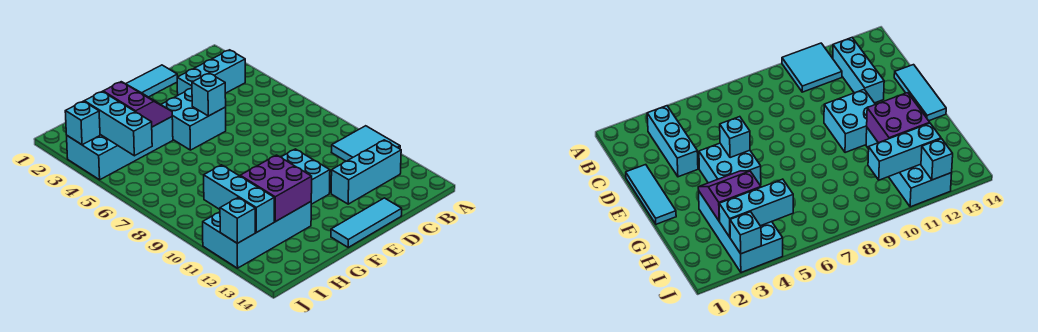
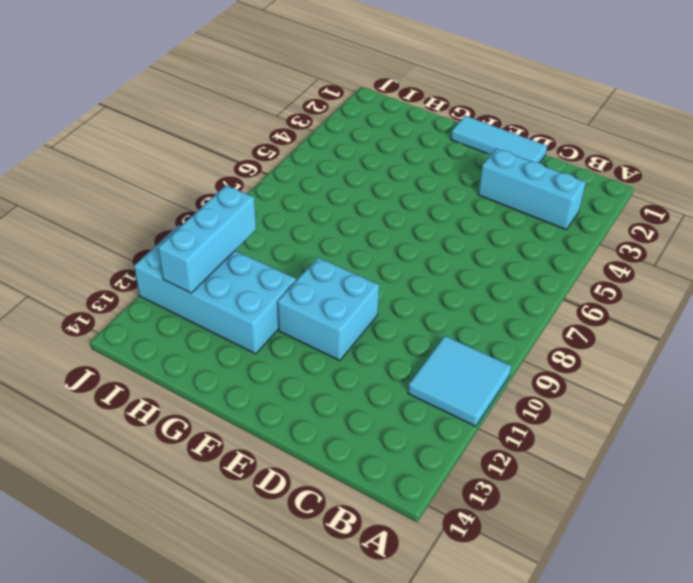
none -> cyan 1x3 brick [331,140,401,204]
none -> cyan 1x3 tile [331,198,402,247]
none -> cyan 2x2 brick [161,88,226,150]

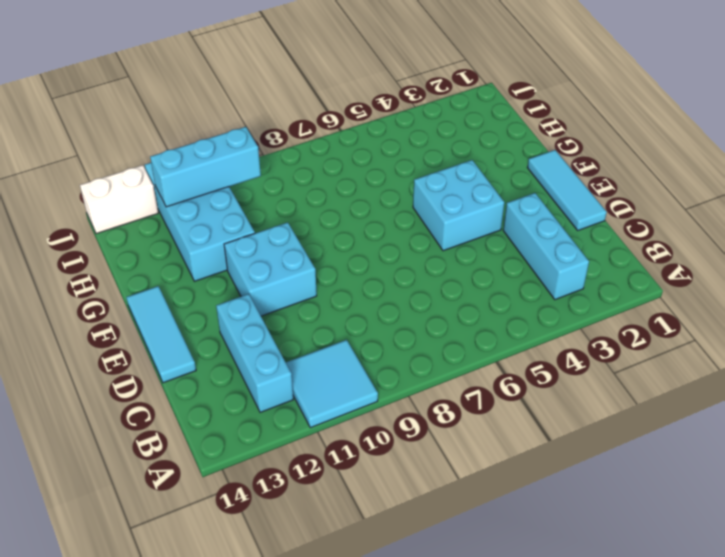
white 1x2 brick [80,165,158,234] -> none
none -> cyan 2x4 brick [67,117,173,180]
none -> cyan 1x1 brick [192,73,226,116]
none -> purple 2x2 slope [103,82,172,127]

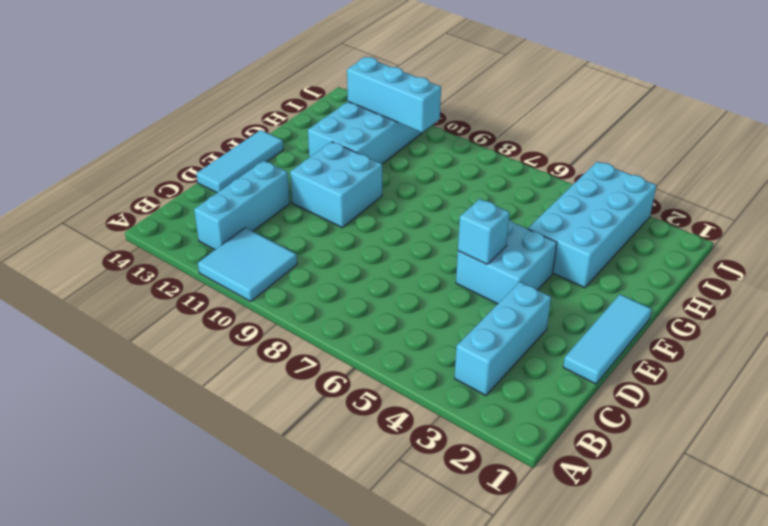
none -> purple 2x2 slope [103,82,172,127]
none -> purple 2x2 brick [240,155,312,222]
none -> cyan 1x3 brick [84,92,152,156]

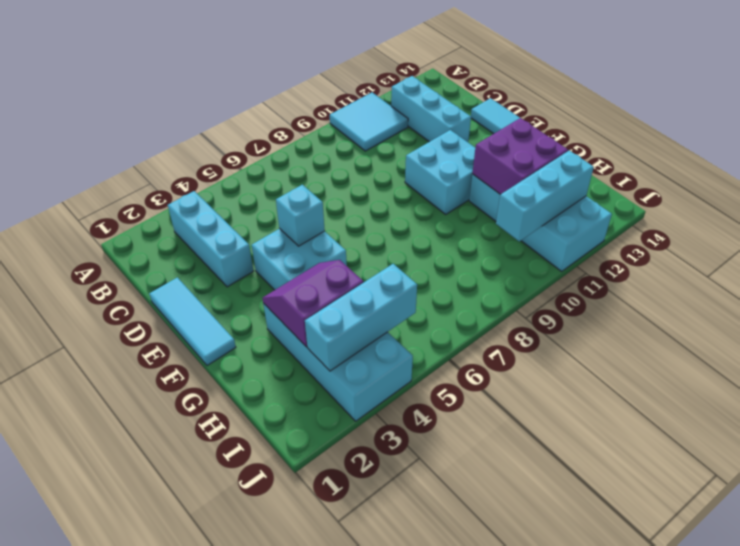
none -> cyan 1x1 brick [65,101,100,145]
none -> cyan 1x1 brick [220,198,255,243]

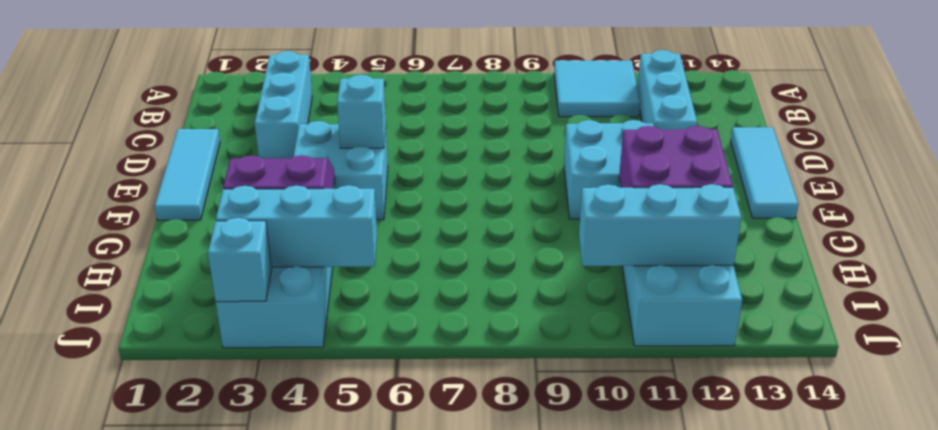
none -> cyan 1x1 brick [220,198,255,243]

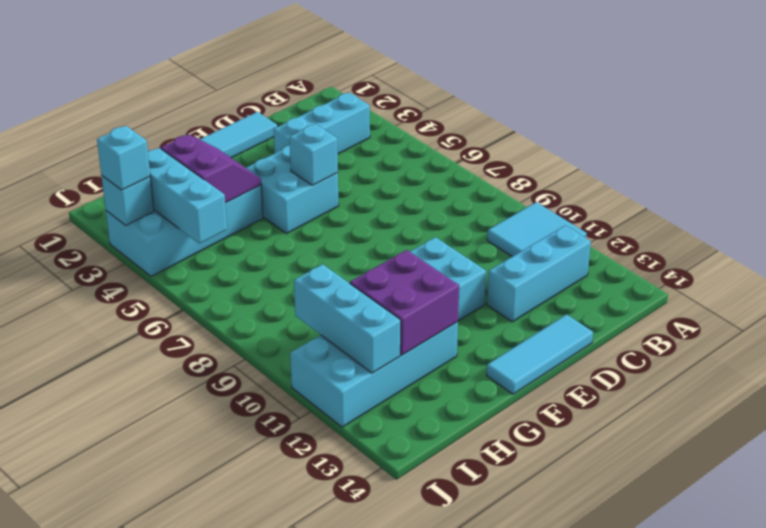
cyan 1x1 brick [97,126,150,190] -> cyan 1x1 brick moved to [220,198,255,243]

